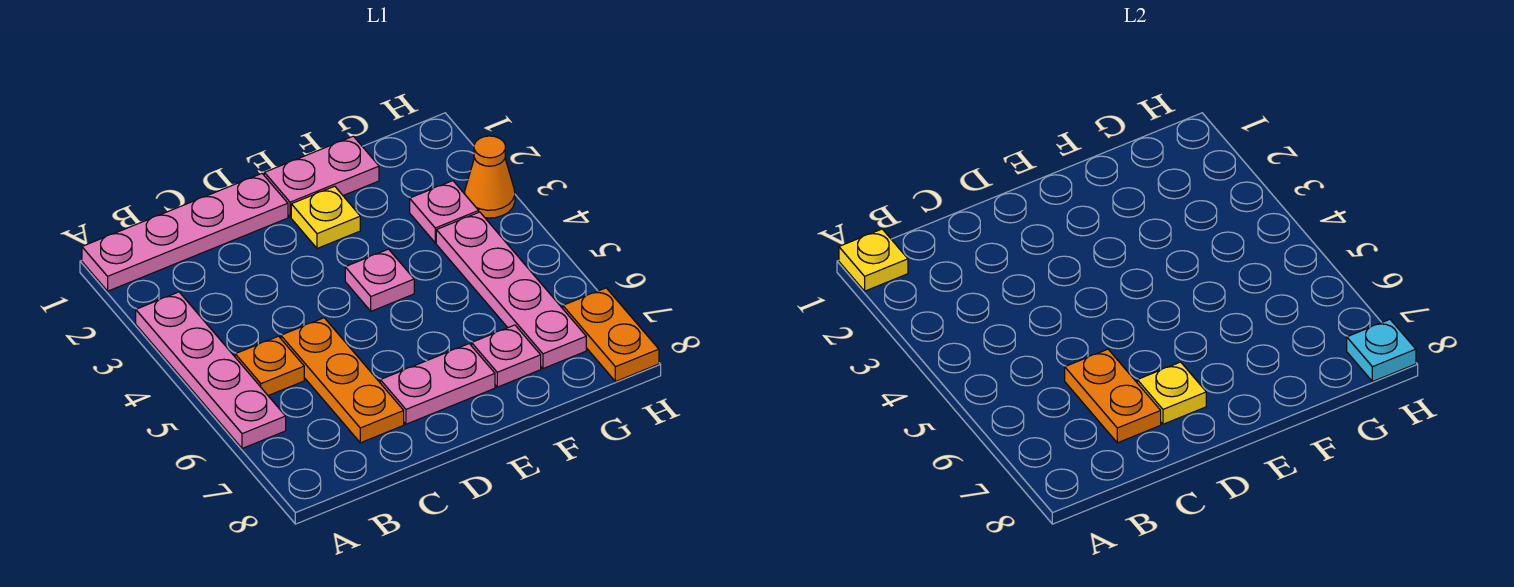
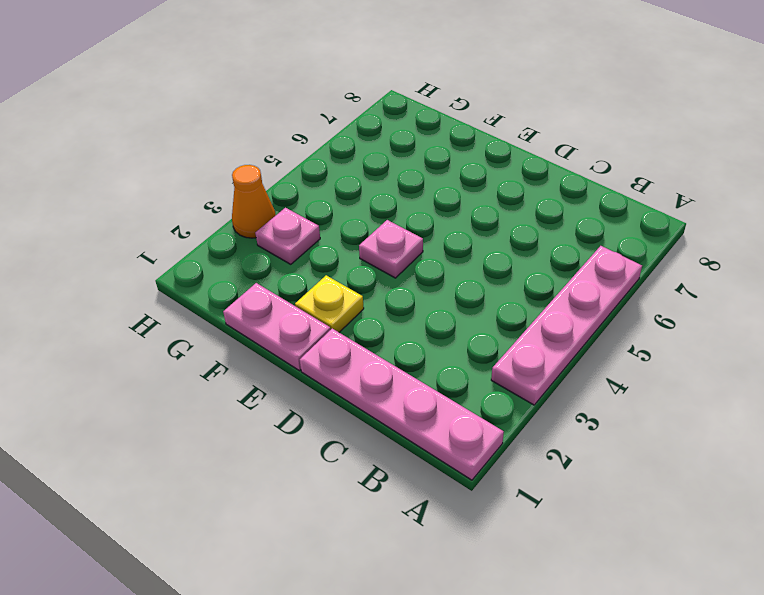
none -> orange 1x1 plate [235,336,304,396]
none -> orange 1x3 plate [281,318,404,443]
none -> pink 1x2 plate [380,344,495,424]

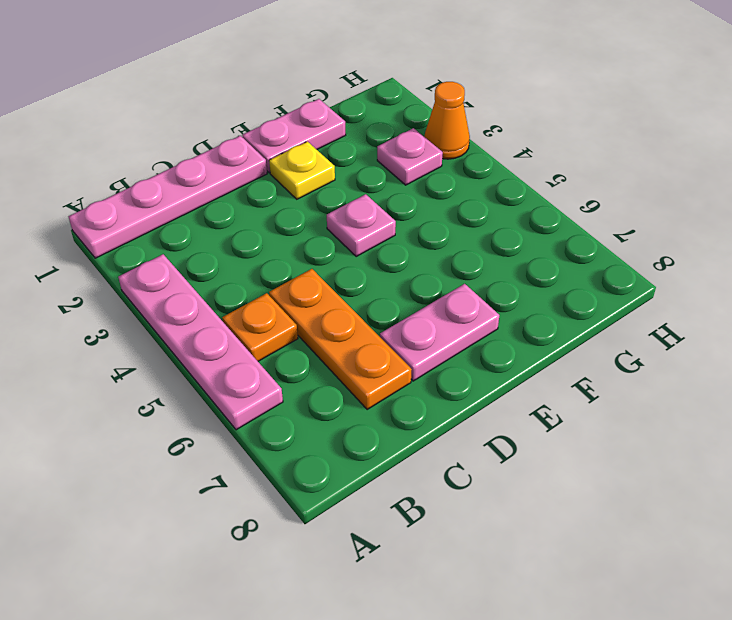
none -> pink 1x1 plate [472,325,541,387]
none -> pink 1x4 plate [436,212,586,369]
none -> orange 1x2 plate [563,288,659,382]

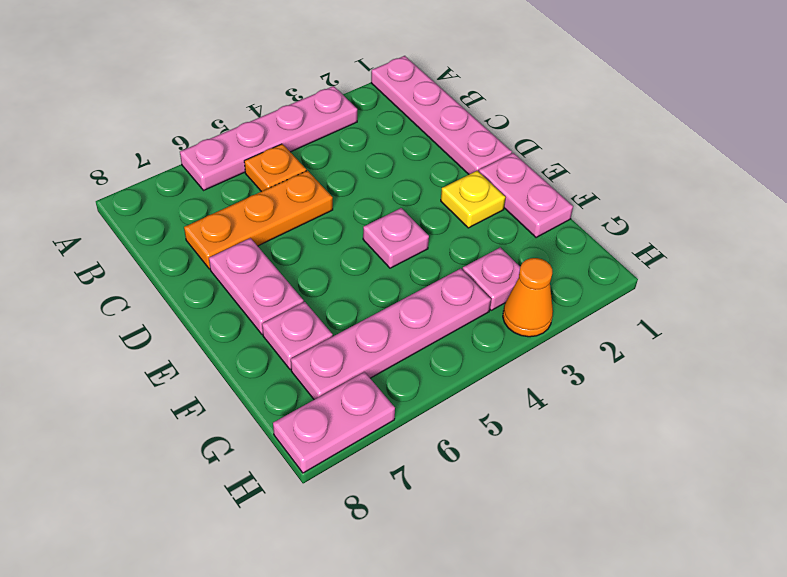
pink 1x2 plate [273,372,395,473] -> orange 1x2 plate [563,288,659,382]
none -> yellow 1x1 plate [839,229,908,291]
none -> orange 1x2 plate [1065,349,1161,443]
none -> yellow 1x1 plate [1137,362,1206,424]

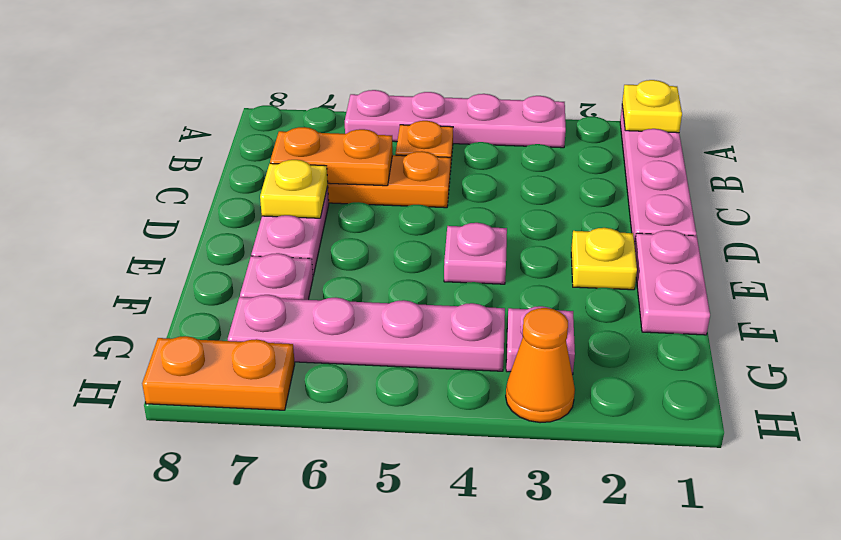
none -> cyan 1x1 plate [1347,320,1416,382]

